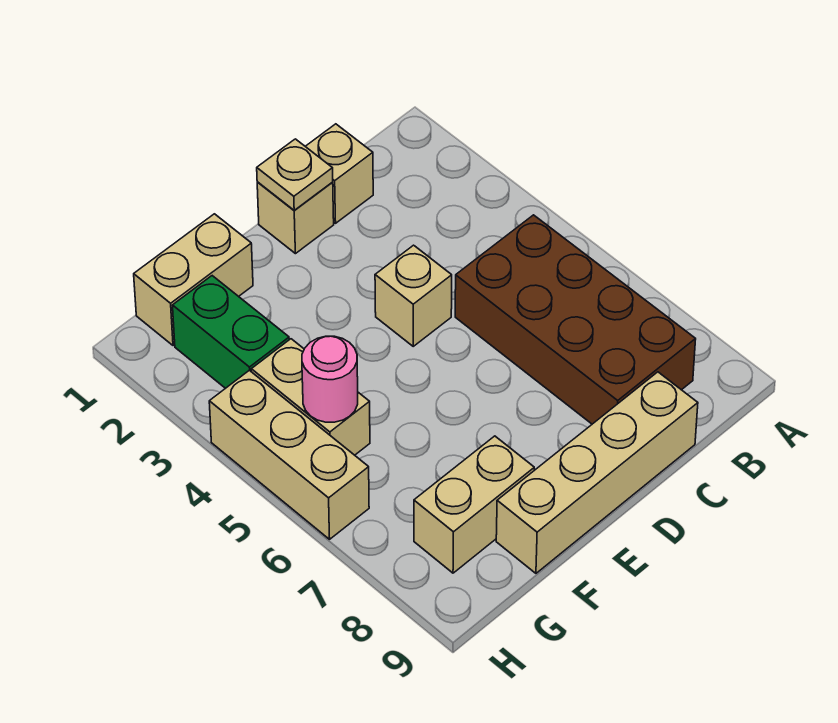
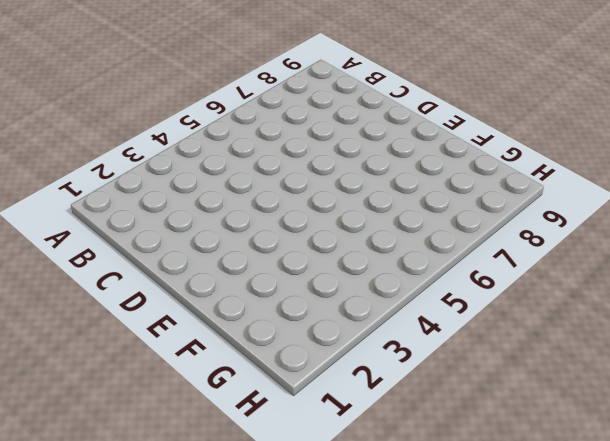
none -> brown 2x4 brick [455,215,696,424]
none -> tan 1x1 brick [305,124,373,223]
none -> tan 1x4 brick [496,372,698,573]

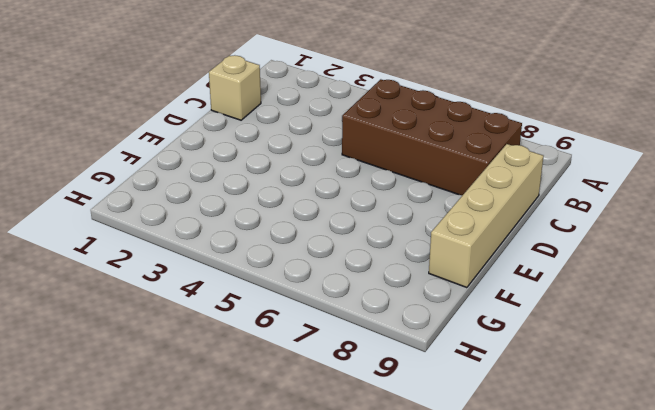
none -> tan 1x1 brick [257,182,334,254]
none -> tan 1x1 brick [375,245,452,346]
none -> tan 1x2 brick [134,214,253,346]

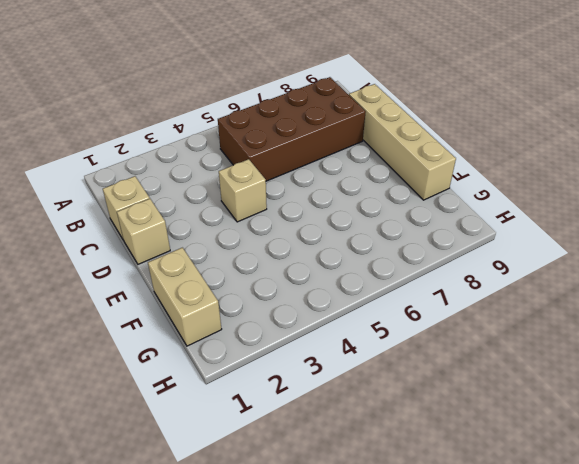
none -> tan 1x2 brick [414,436,534,573]
none -> green 1x2 brick [173,276,289,388]
none -> tan 1x2 brick [251,339,370,455]

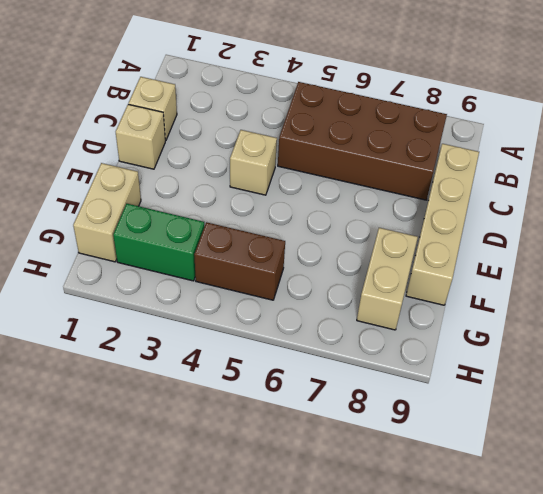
brown 1x2 brick [194,222,285,300] -> tan 1x2 brick [251,339,370,455]
none -> tan 1x3 brick [209,370,369,539]
none -> tan 1x1 plate [257,139,333,210]
none -> pink 1x1 round brick [302,336,358,422]

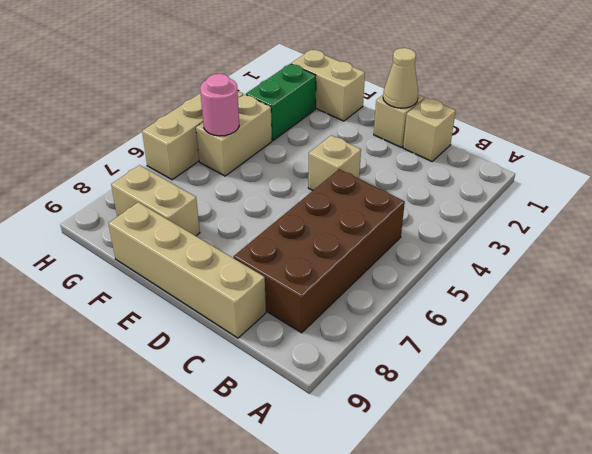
tan 1x1 cone [383,48,418,108] -> tan 1x1 plate [257,139,333,210]

